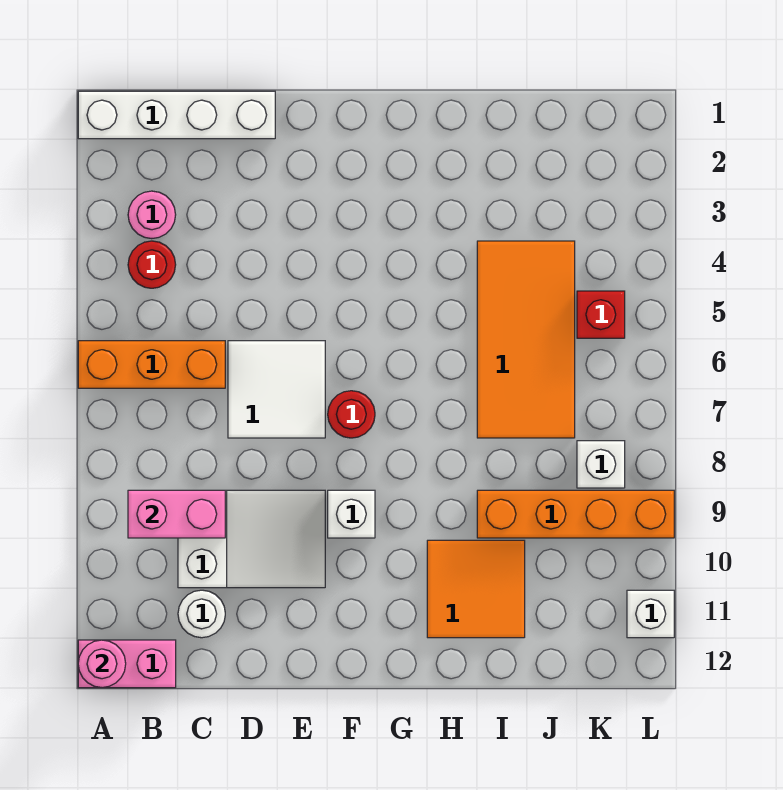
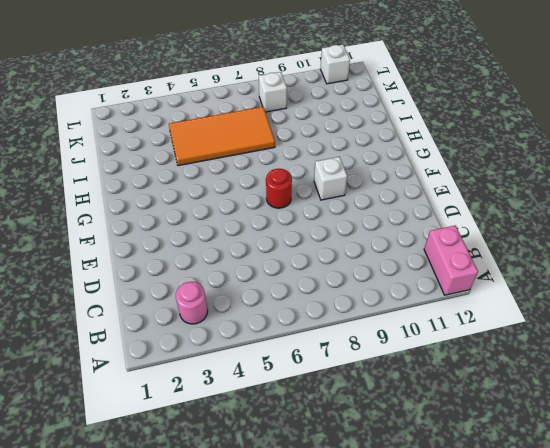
none -> white 1x4 brick [78,91,275,139]
none -> orange 1x3 brick [78,341,225,388]
none -> red 1x1 round brick [128,241,176,288]

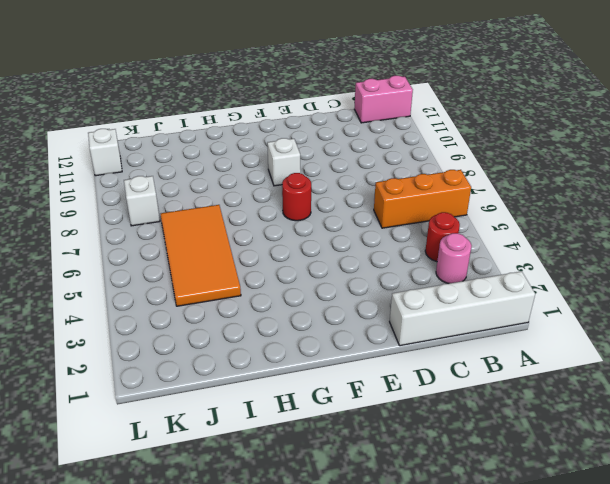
none -> white 2x3 slope [178,490,325,588]
none -> white 1x1 round brick [178,590,225,638]
none -> white 2x2 tile [228,341,325,438]

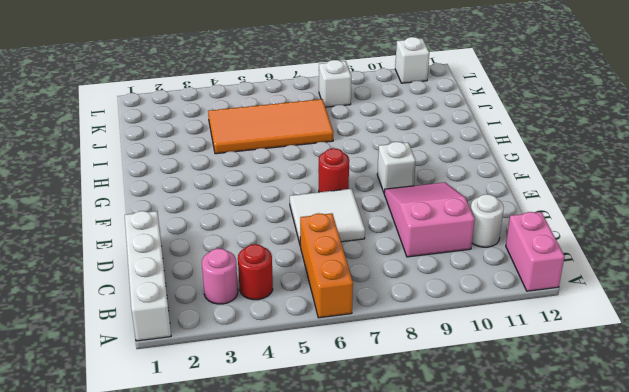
pink 2x3 slope [384,182,475,257] -> white 2x3 slope [178,490,325,588]
none -> orange 2x2 tile [427,540,525,638]
none -> orange 1x4 brick [477,490,674,538]
none -> red 1x1 brick [577,291,625,338]

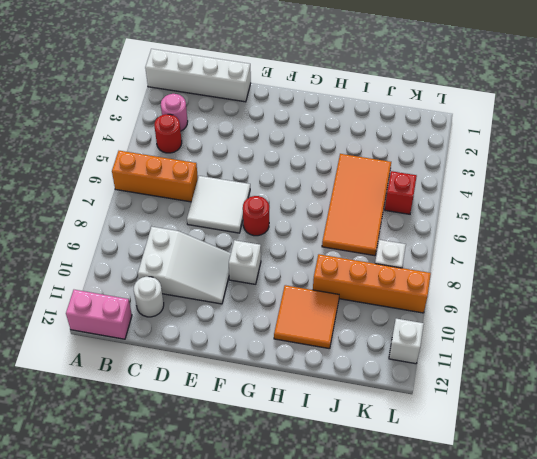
none -> pink 1x1 round brick [78,640,126,688]
none -> pink 1x2 brick [128,490,225,538]

